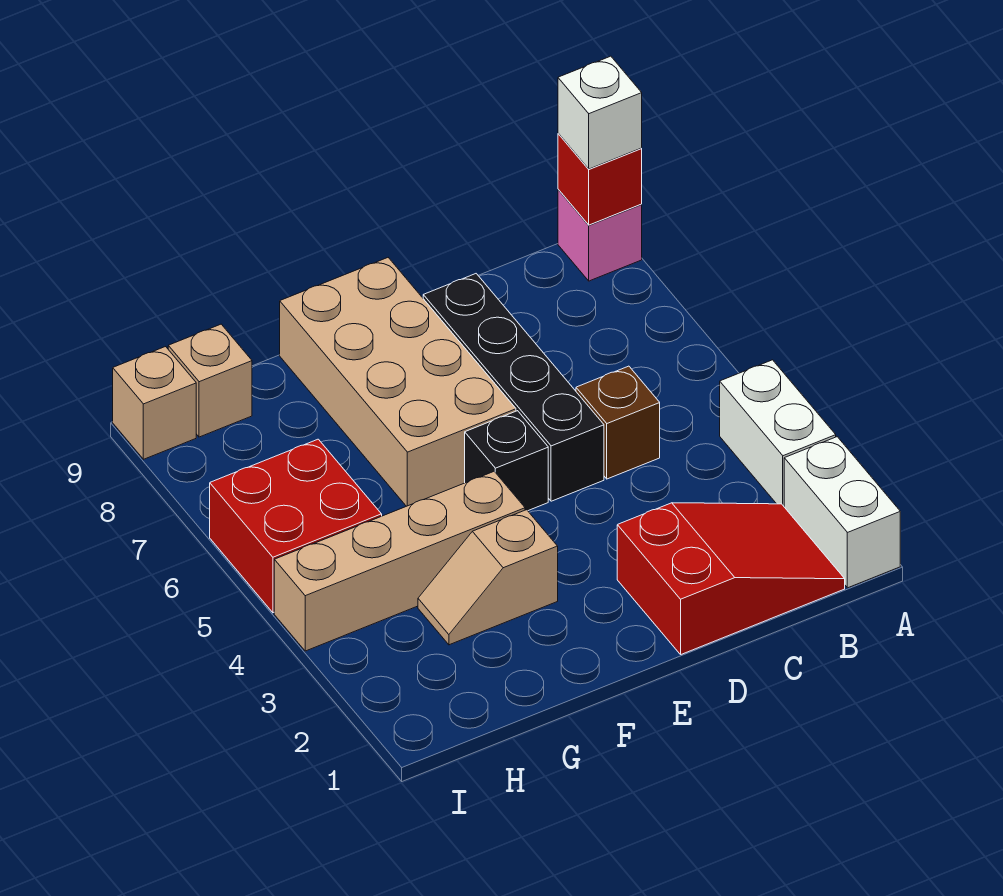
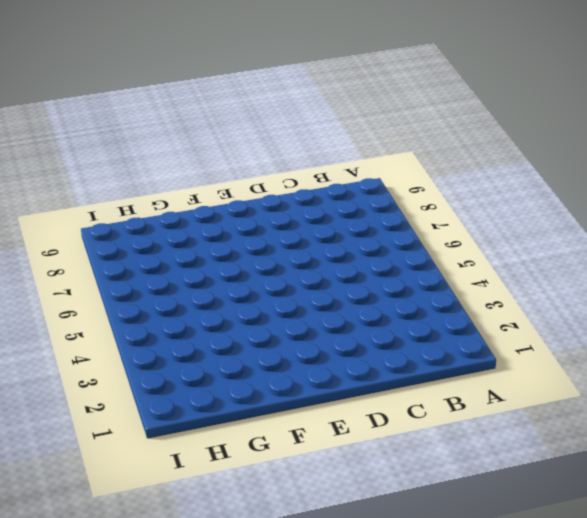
none -> white 1x2 brick [784,437,900,588]
none -> white 1x2 brick [720,360,836,506]
none -> pink 1x1 brick [558,189,642,281]

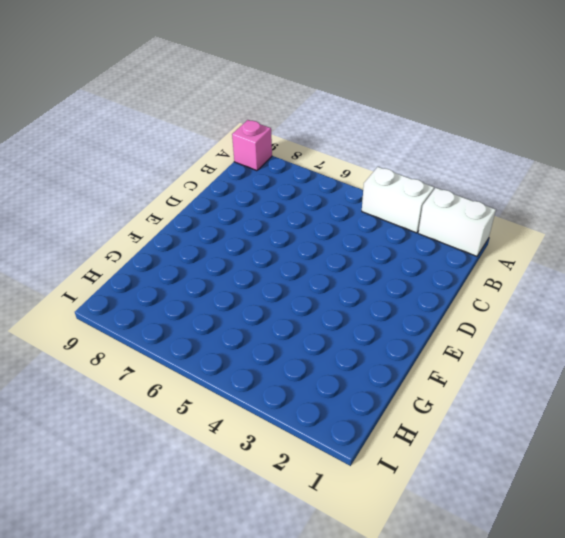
none -> red 2x3 slope [617,503,845,654]
none -> brown 1x1 brick [576,366,660,479]
none -> black 1x4 brick [423,274,604,501]

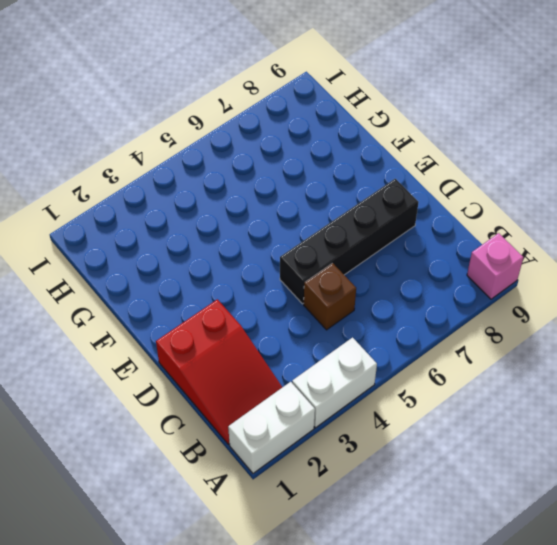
none -> black 1x1 brick [465,411,548,511]
none -> tan 2x4 brick [280,258,516,506]
none -> tan 1x2 slope [418,510,558,645]

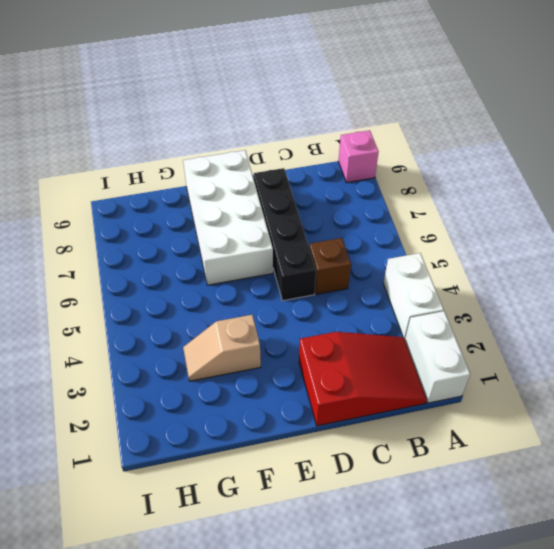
white 2x4 brick [183,150,273,285] -> tan 2x4 brick [280,258,516,506]
none -> black 1x1 brick [465,411,548,511]
none -> tan 1x4 brick [274,471,525,651]
none -> red 2x2 brick [210,439,382,613]

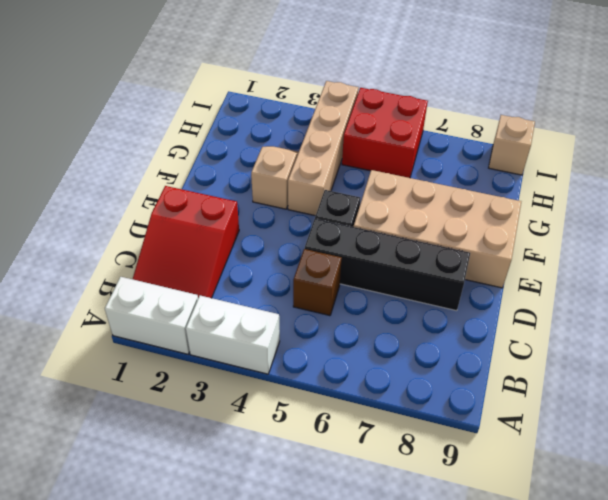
none -> pink 1x1 brick [558,189,642,281]
none -> tan 1x1 brick [168,324,252,437]
none -> red 1x1 brick [558,133,642,225]

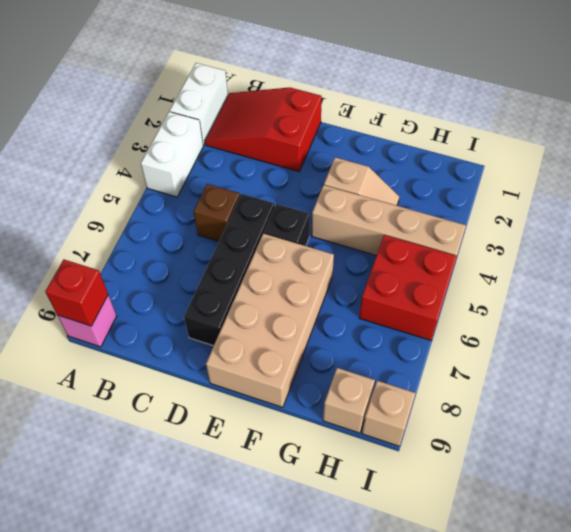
none -> white 1x1 brick [558,56,642,169]

